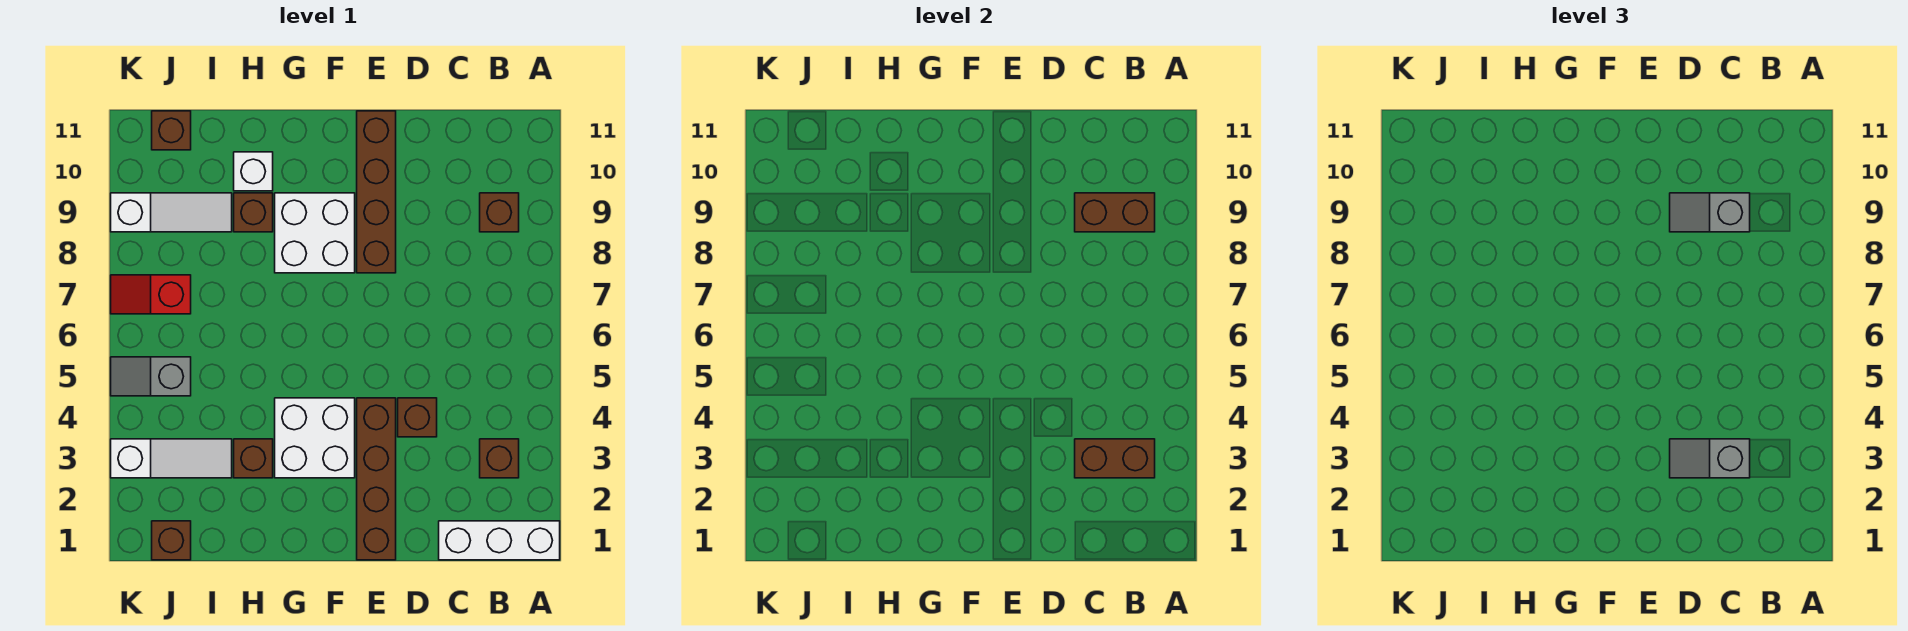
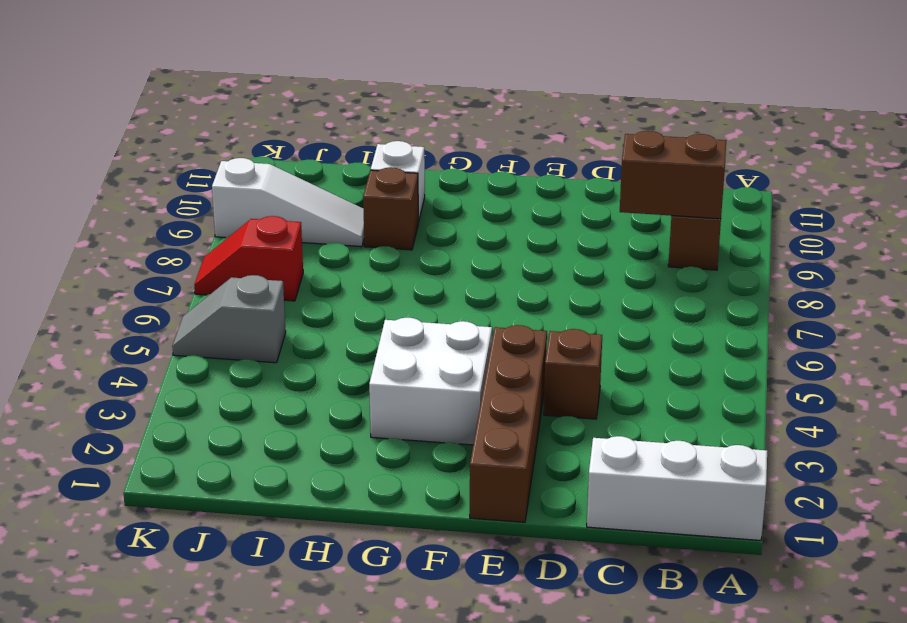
none -> brown 1x1 brick [480,439,519,478]
none -> brown 1x4 brick [357,111,396,273]
none -> white 2x2 brick [275,193,355,273]

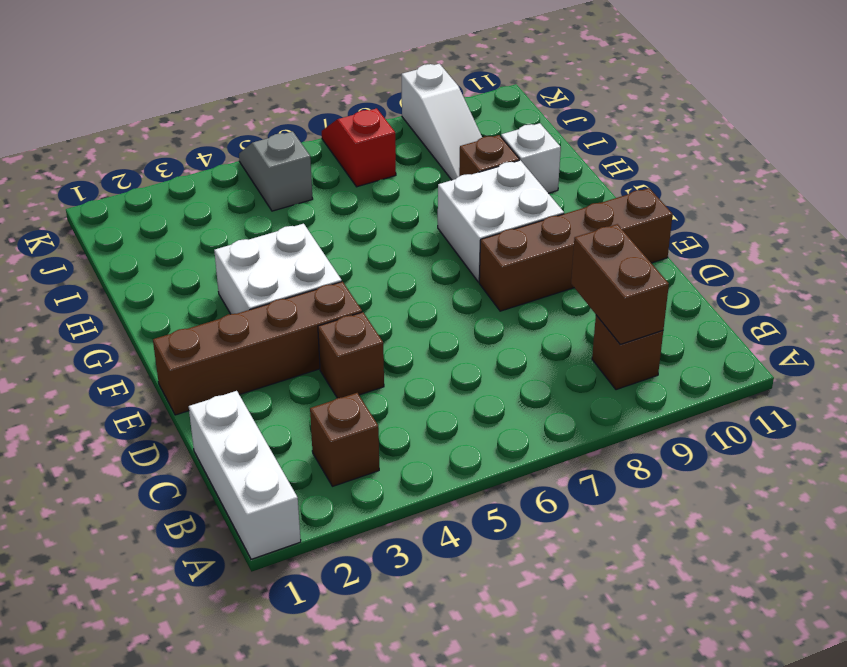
none -> brown 1x1 brick [234,439,273,478]
none -> white 1x3 slope [111,439,232,478]
none -> brown 1x1 brick [152,521,191,560]

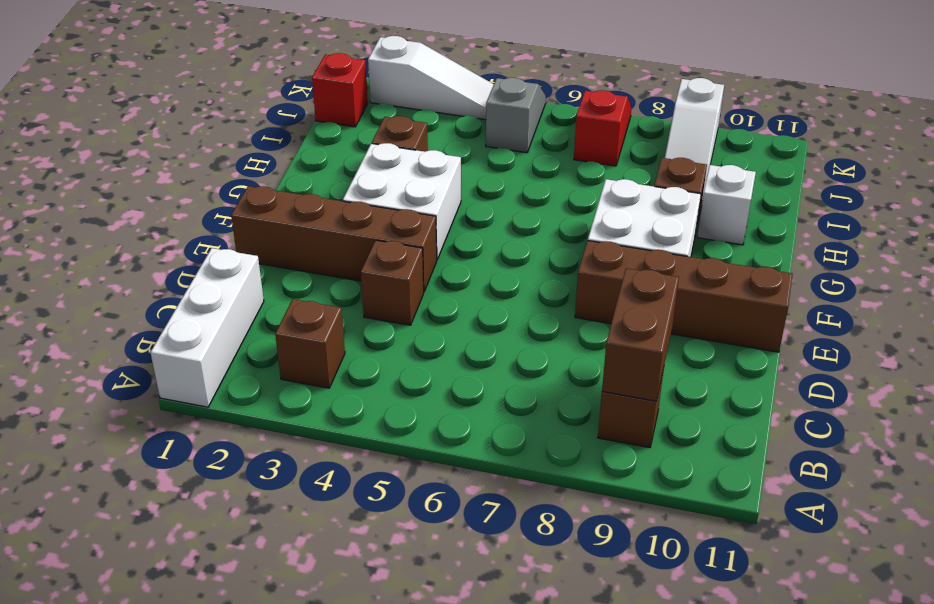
red 1x1 brick [312,53,368,127] -> brown 1x1 brick [152,521,191,560]
white 1x3 slope [368,36,494,120] -> white 1x3 slope turned to [111,439,232,478]
none -> brown 1x1 brick [152,111,191,150]
none -> brown 1x2 brick [1075,439,1155,478]
none -> grey 1x2 slope [1670,439,1750,478]

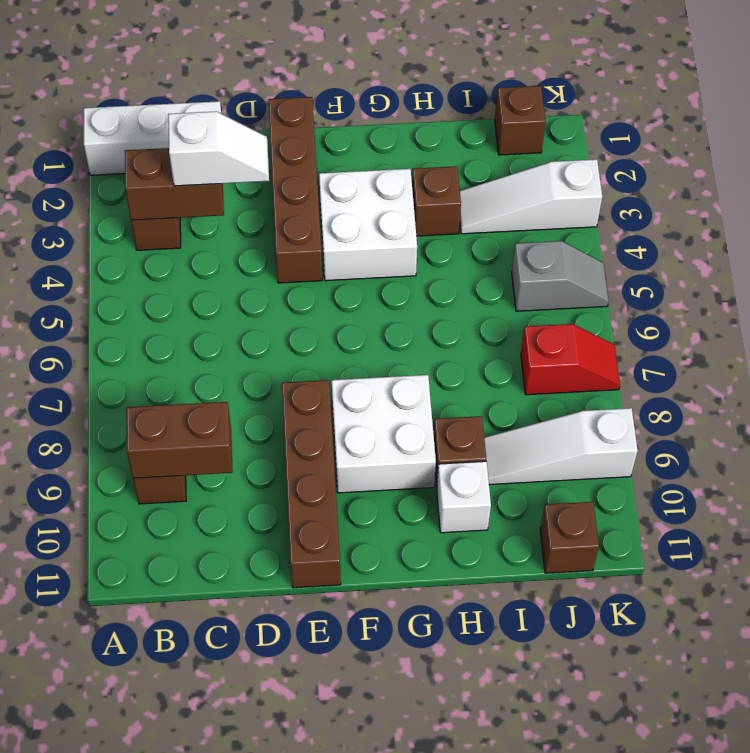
white 1x2 slope [168,111,269,186] -> grey 1x2 slope [1670,439,1750,478]
none -> brown 1x1 brick [398,398,437,437]
none -> grey 1x2 slope [1670,193,1750,232]

